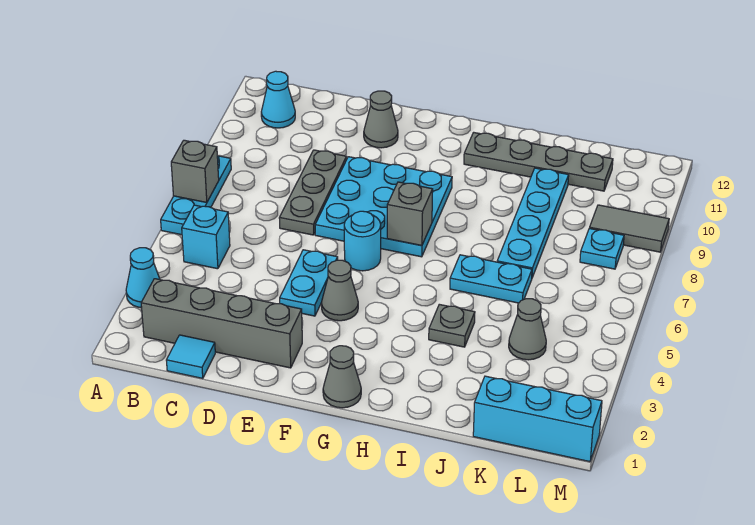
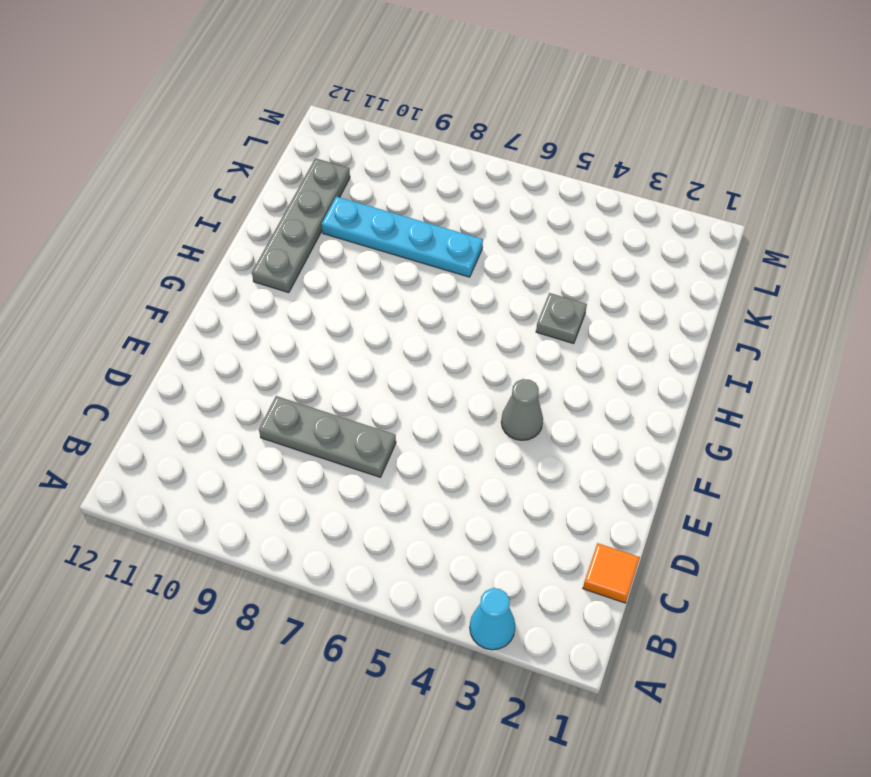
orange 1x1 tile [583,543,640,603] -> cyan 1x1 tile [166,335,215,378]
none -> cyan 1x3 plate [161,156,231,235]
none -> grey 1x4 brick [141,279,302,368]
none -> cyan 1x1 brick [182,205,230,269]

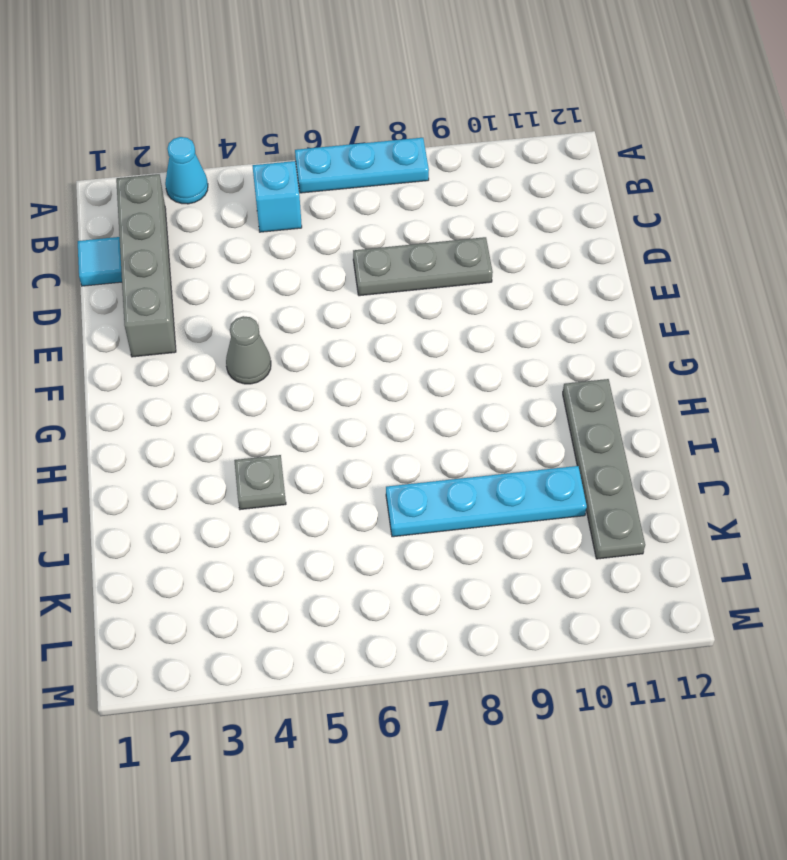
none -> cyan 1x1 cone [261,71,295,128]
none -> cyan 1x2 plate [280,250,338,316]
none -> cyan 3x3 plate [315,157,452,257]

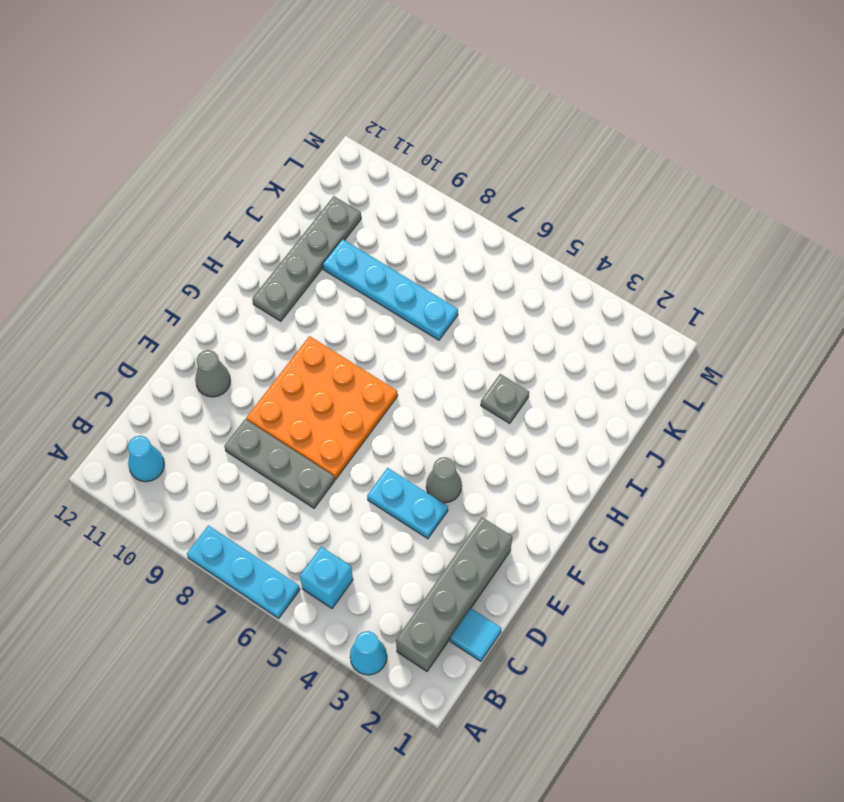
orange 3x3 plate [246,336,398,479] -> cyan 3x3 plate [315,157,452,257]
none -> cyan 1x1 round brick [344,211,381,271]
none -> grey 1x1 cone [323,346,361,408]
none -> cyan 1x2 plate [450,255,532,303]

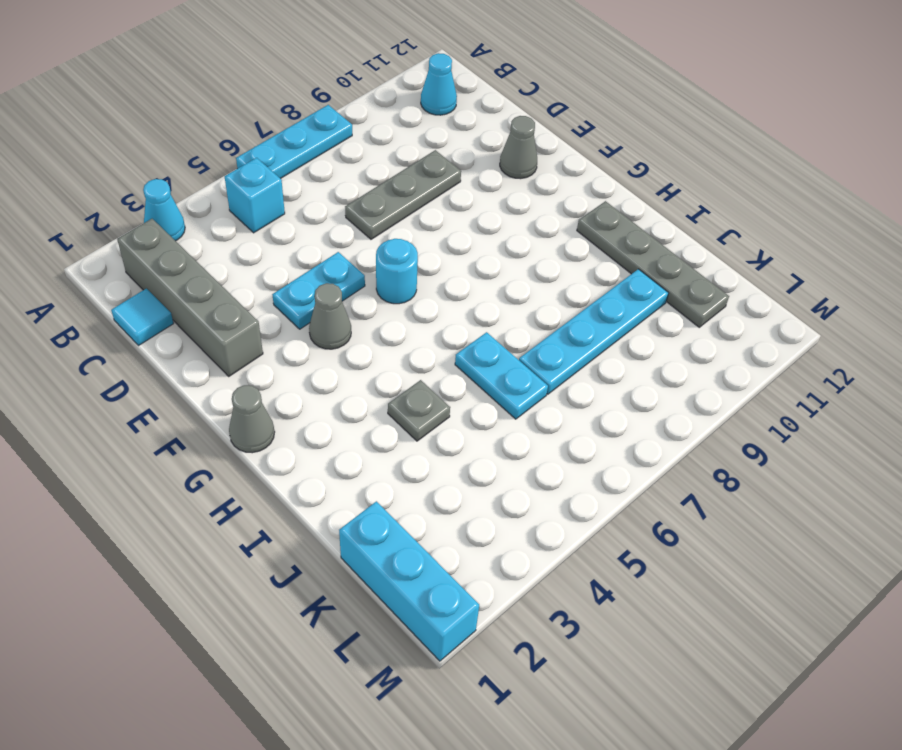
none -> cyan 3x3 plate [315,157,452,257]
none -> grey 1x1 cone [509,299,546,360]
none -> cyan 1x1 plate [580,228,624,269]

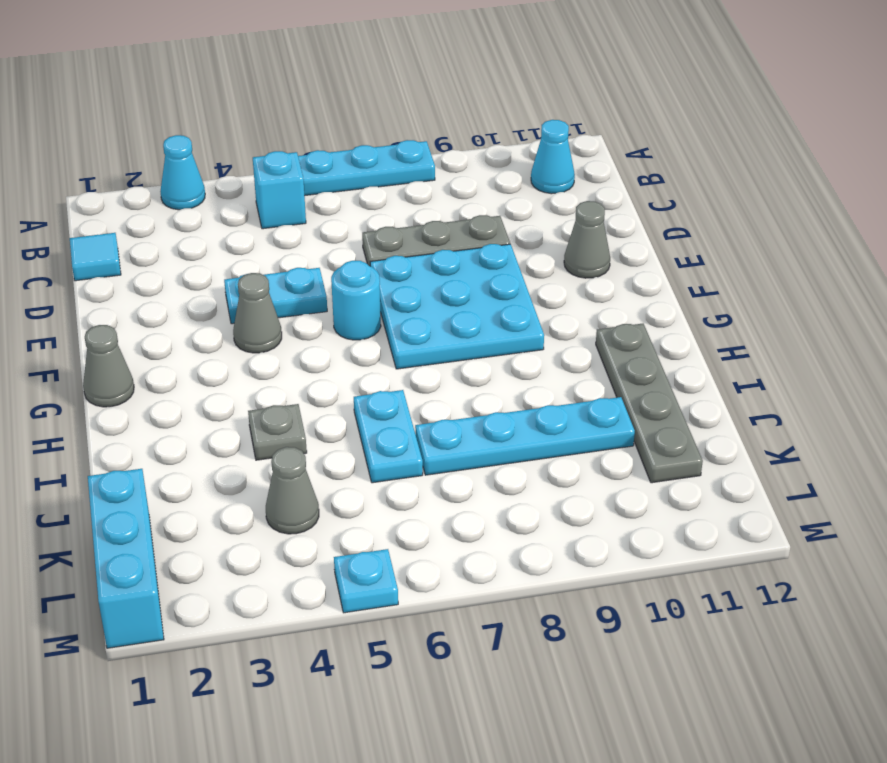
cyan 1x1 plate [334,549,398,613] -> cyan 1x1 plate moved to [580,228,624,269]
none -> grey 1x4 brick [141,279,302,368]
none -> grey 1x2 tile [590,205,669,252]
none -> grey 1x1 brick [171,140,219,203]

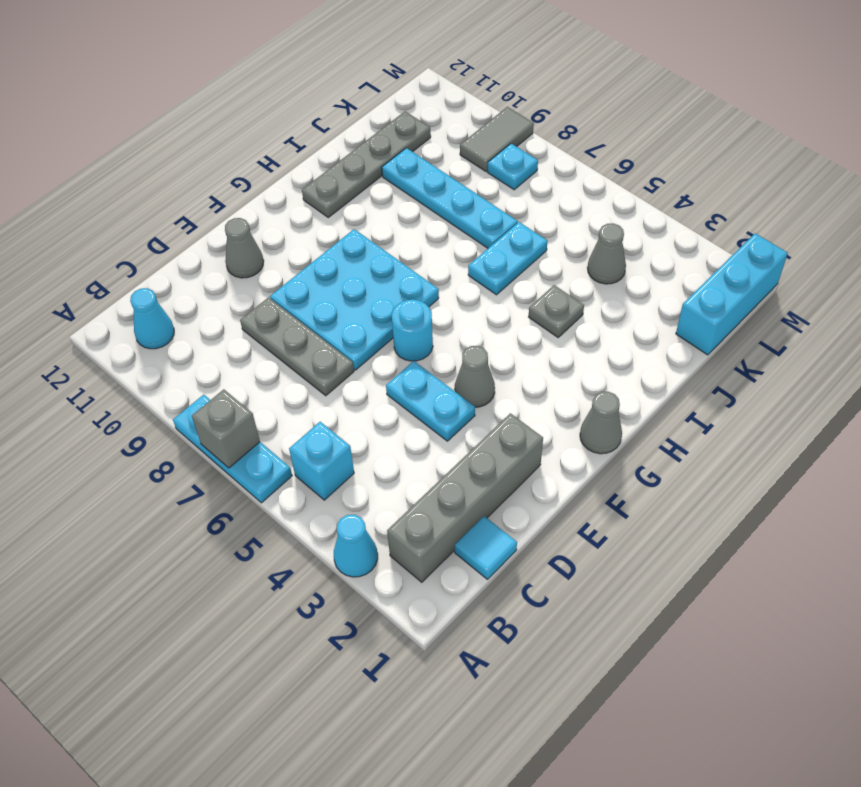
none -> grey 1x1 brick [387,182,433,246]

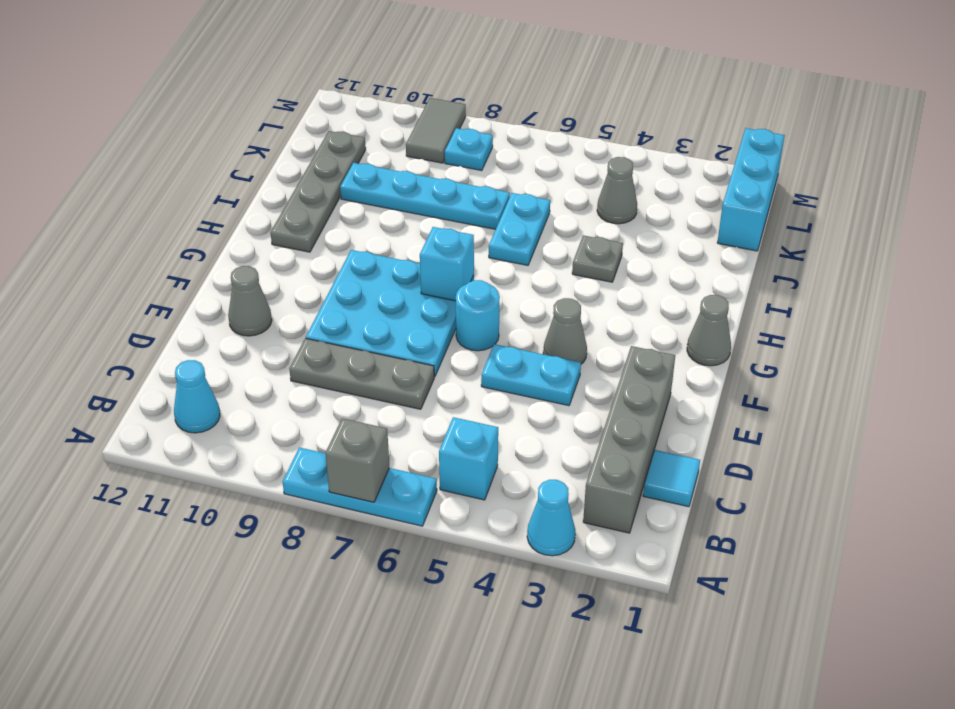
cyan 1x1 brick [420,227,474,301] -> grey 1x1 brick [387,182,433,246]

